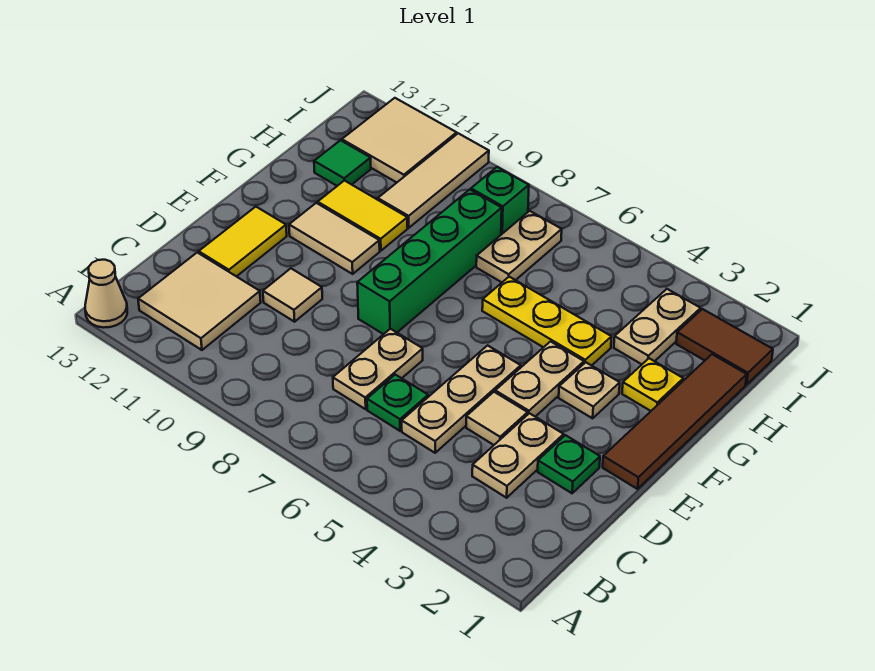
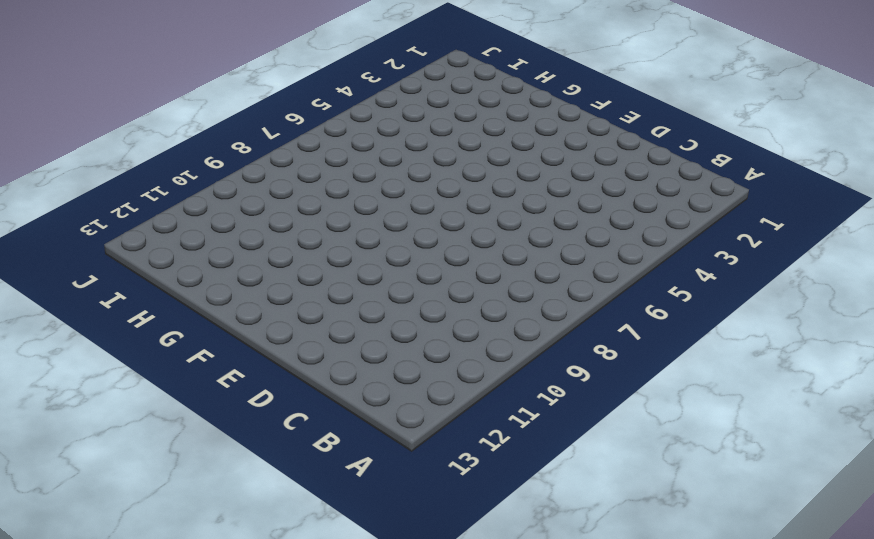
none -> tan 1x1 cone [85,260,127,328]
none -> tan 2x2 tile [138,253,261,350]
none -> tan 1x2 plate [472,413,564,498]

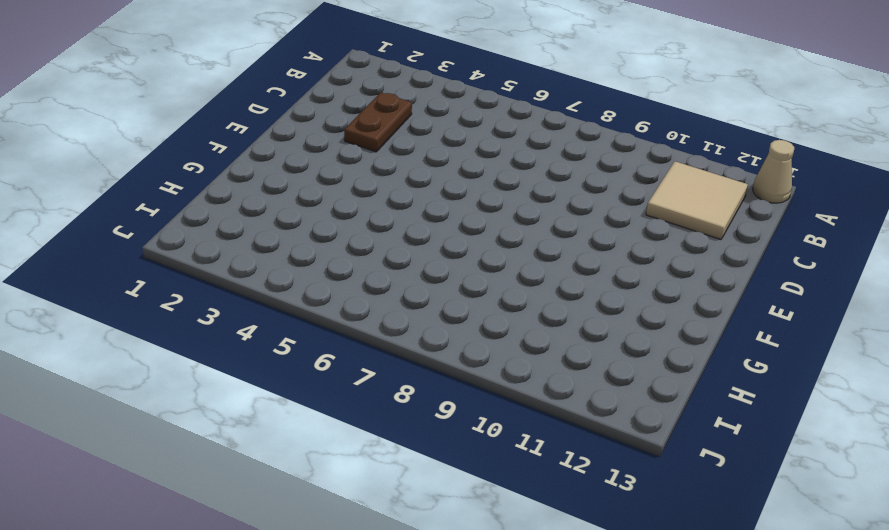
brown 1x2 plate [344,93,412,152] -> tan 1x2 plate [472,413,564,498]
none -> tan 1x3 plate [402,345,521,453]
none -> green 1x1 plate [367,375,428,431]
none -> tan 1x2 plate [333,329,423,409]

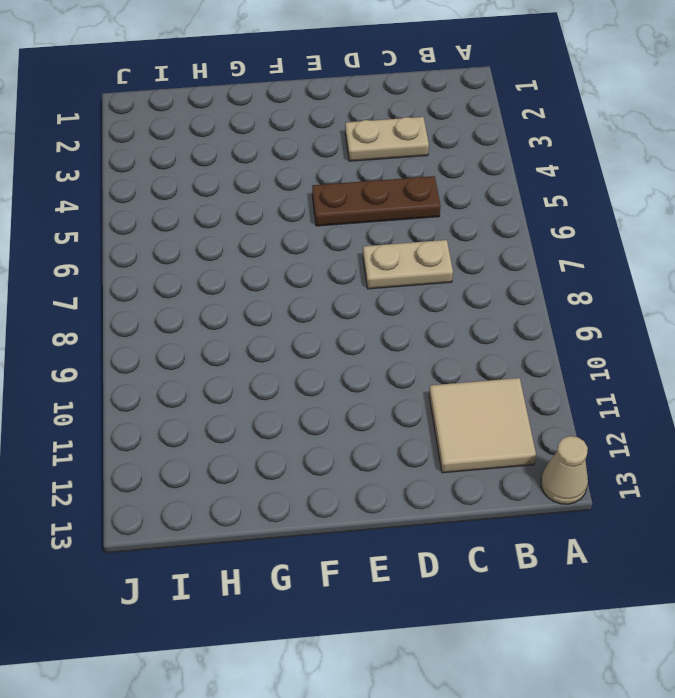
brown 1x3 plate [312,176,441,226] -> tan 1x3 plate [402,345,521,453]
none -> green 1x1 plate [367,375,428,431]
none -> green 1x1 plate [538,435,600,493]
none -> tan 1x1 tile [466,392,528,445]

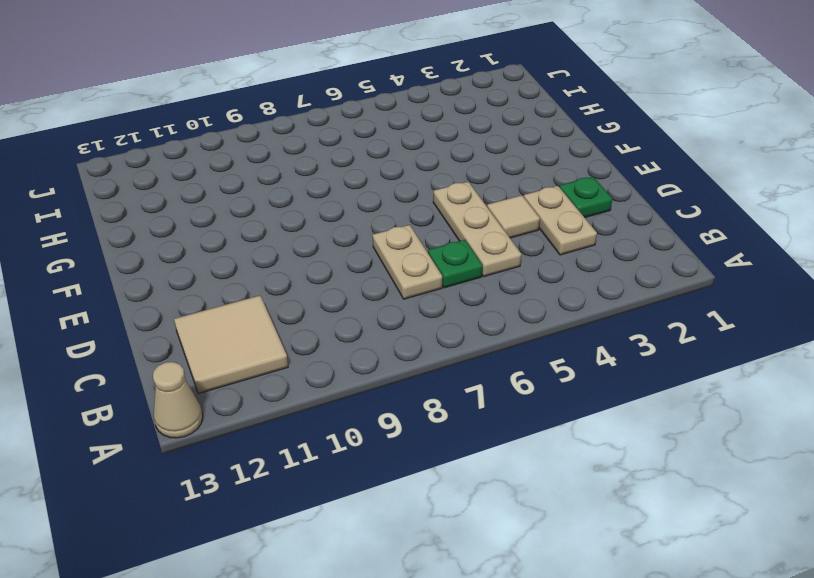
none -> tan 1x1 tile [263,268,322,322]
none -> yellow 1x2 tile [199,207,287,277]
none -> brown 1x4 tile [603,354,747,489]

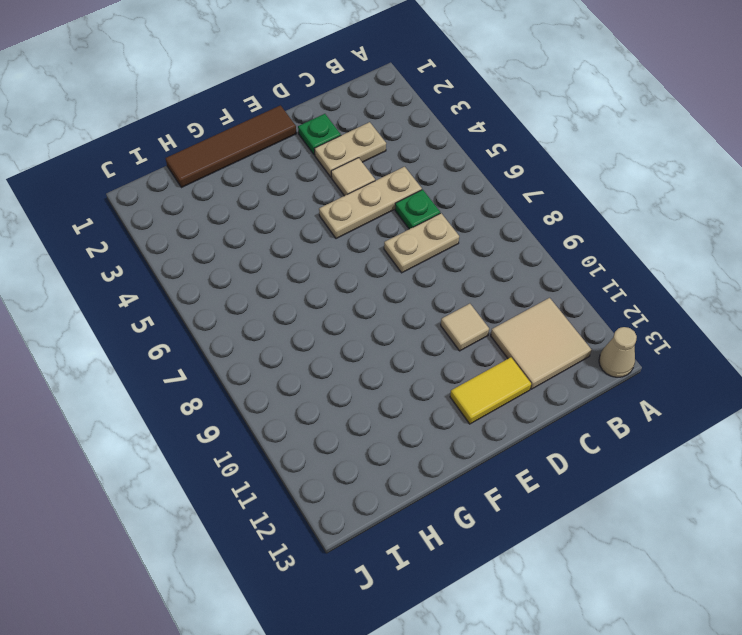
none -> tan 1x2 plate [495,342,584,417]
none -> green 1x4 brick [357,189,502,334]
none -> tan 1x1 plate [559,362,620,418]

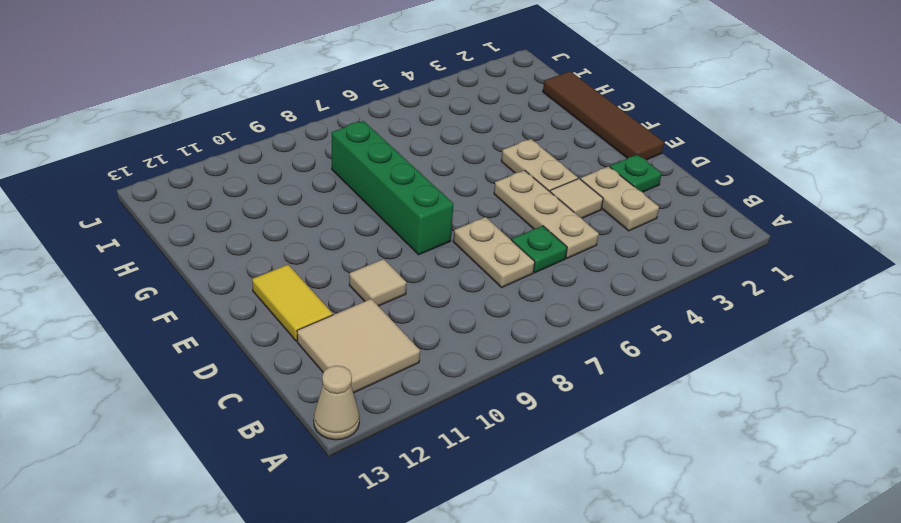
none -> tan 1x1 plate [559,362,620,418]
none -> tan 1x2 tile [289,203,380,274]
none -> yellow 1x1 plate [622,358,683,411]

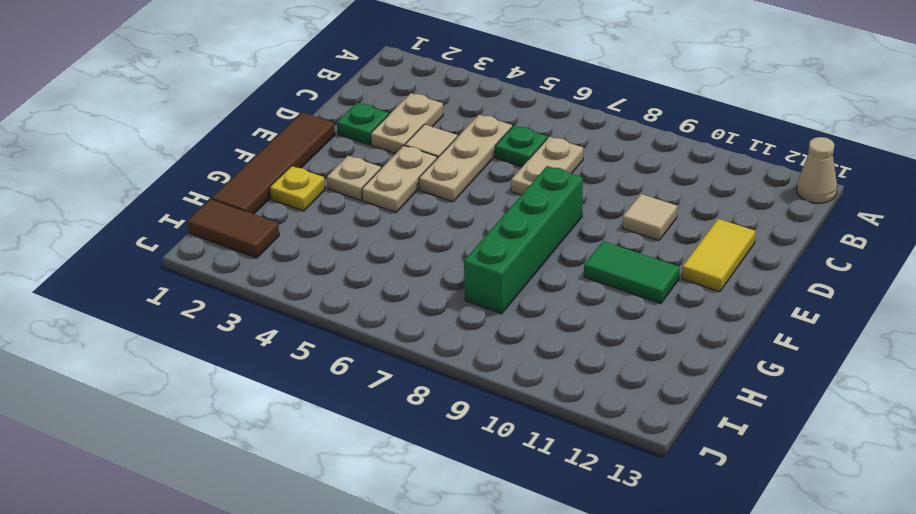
green 1x2 tile [584,241,680,304] -> tan 1x2 tile [289,203,380,274]
none -> tan 2x2 tile [138,253,261,350]
none -> yellow 1x3 plate [482,277,611,366]
none -> yellow 1x2 tile [318,180,408,251]

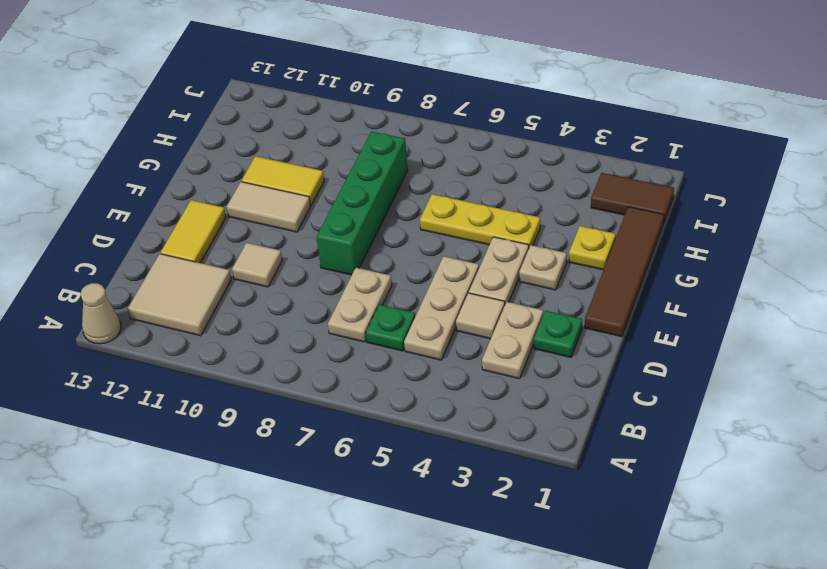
none -> tan 1x2 plate [614,289,701,364]
none -> tan 1x2 plate [476,211,562,282]
none -> tan 1x3 tile [378,133,489,228]

